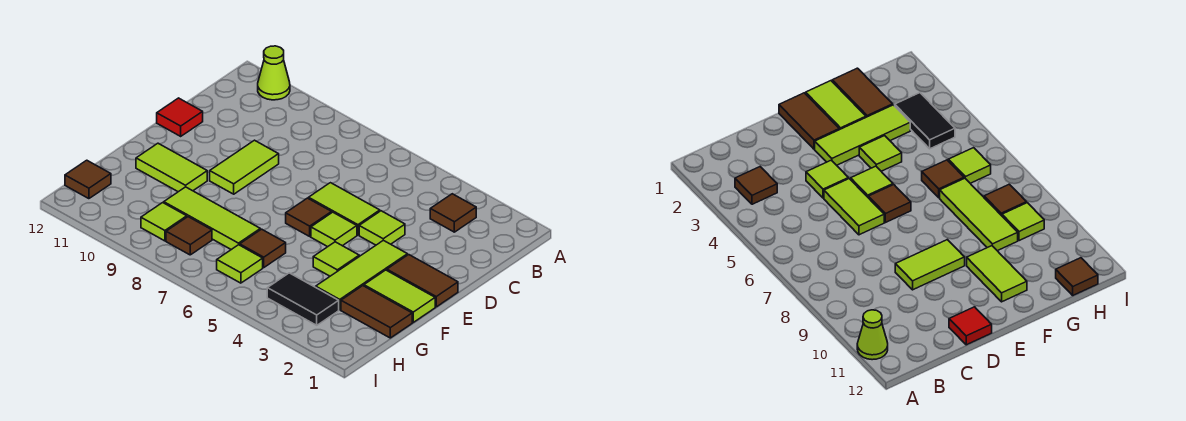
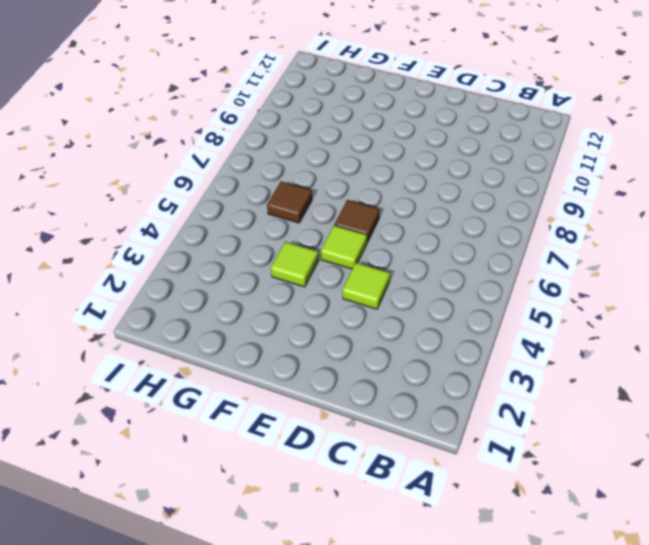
none -> lime 1x1 cone [258,46,290,100]
none -> brown 1x1 tile [430,194,476,232]
none -> lime 1x2 tile [309,183,380,235]

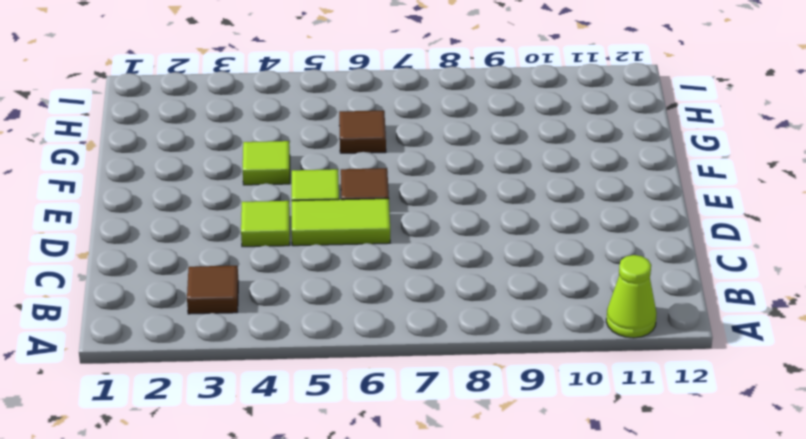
none -> lime 1x2 tile [210,140,279,194]
none -> red 1x1 tile [157,98,203,136]
none -> brown 1x2 tile [387,255,458,307]

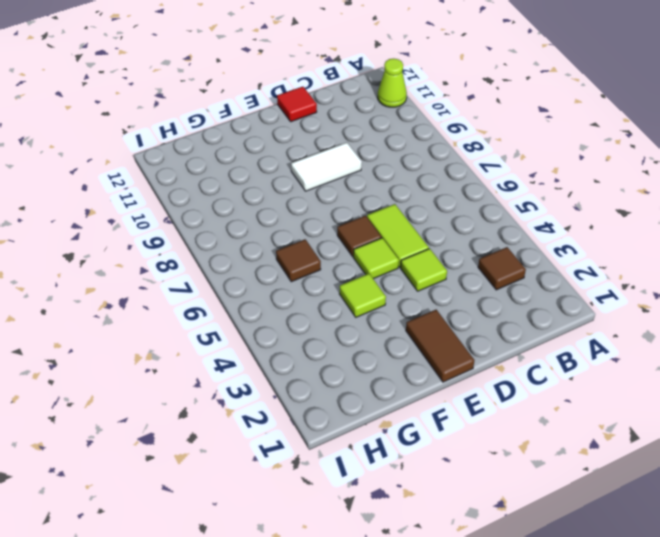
white 1x2 tile [291,142,362,191] -> lime 1x2 tile [210,140,279,194]
none -> lime 1x3 tile [316,240,407,310]
none -> lime 1x2 tile [364,270,435,322]
none -> lime 1x2 tile [136,143,207,192]

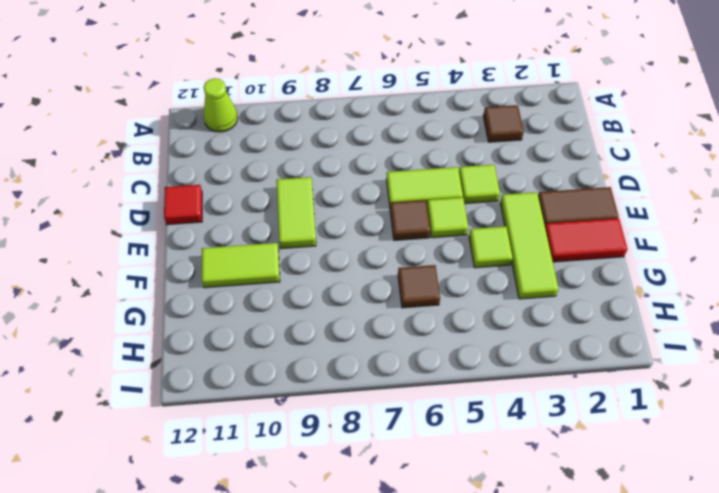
red 1x2 tile [545,218,627,262] -> lime 1x2 tile [364,270,435,322]
none -> brown 1x2 tile [341,286,412,338]
none -> lime 1x3 tile [164,187,260,250]
none -> black 1x2 tile [267,273,339,325]

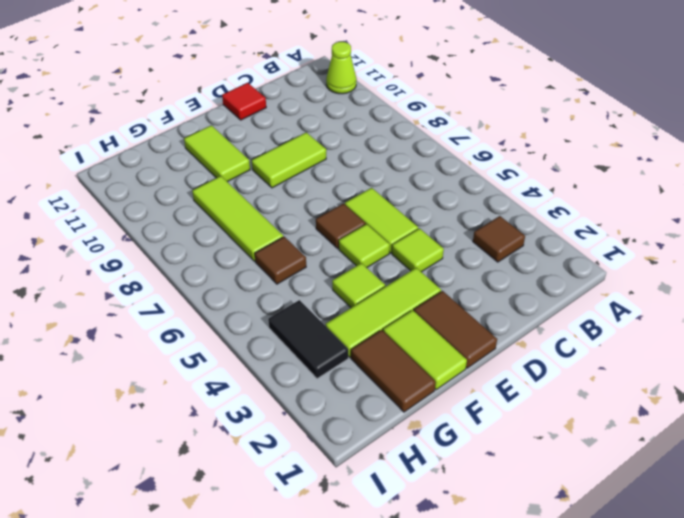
none -> lime 1x1 tile [217,245,263,283]
none -> brown 1x1 tile [166,217,212,255]
none -> lime 1x1 tile [141,203,187,241]

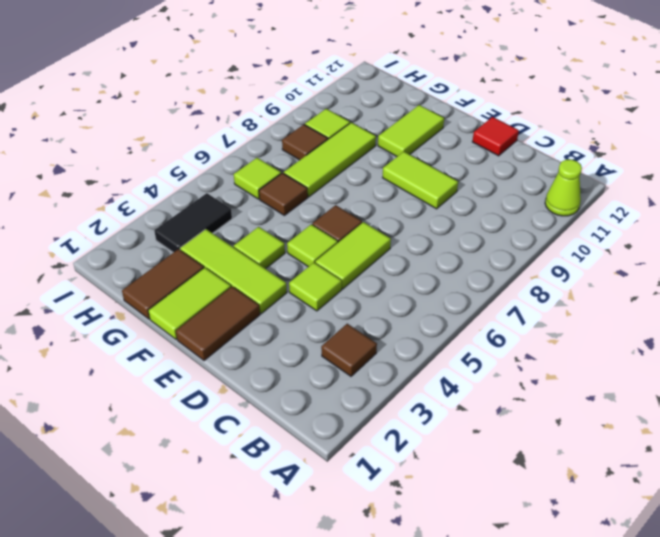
none -> brown 1x1 tile [65,160,111,199]

